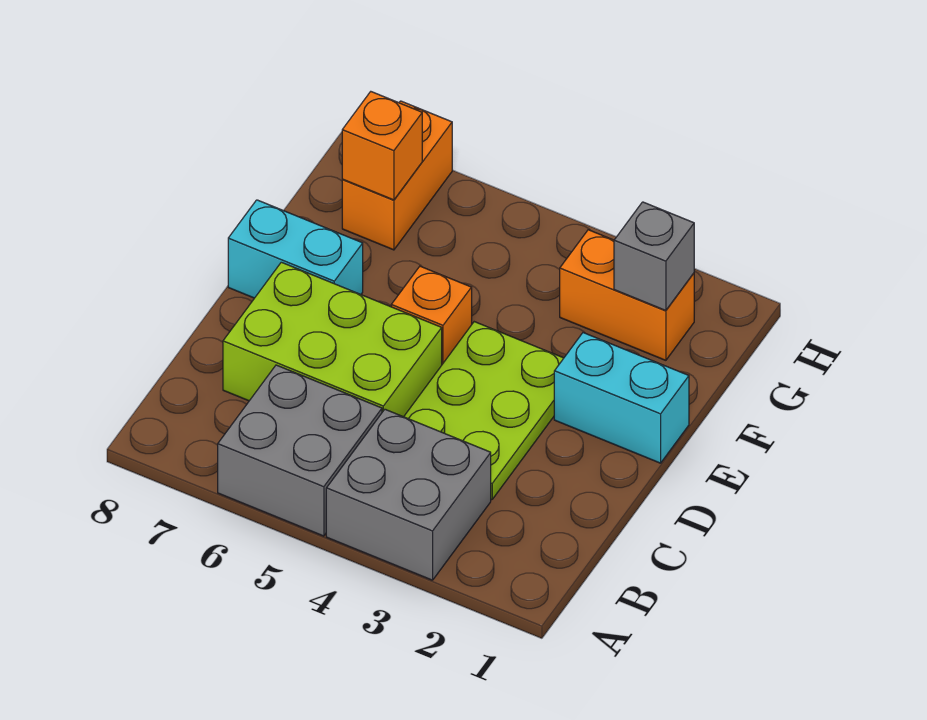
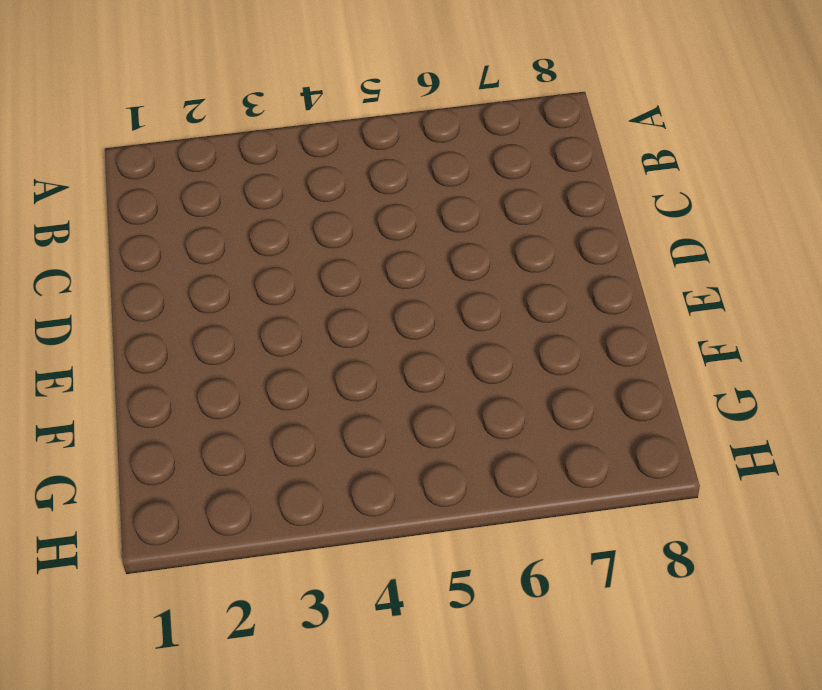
none -> grey 2x2 brick [326,409,491,580]
none -> grey 2x2 brick [218,365,382,536]

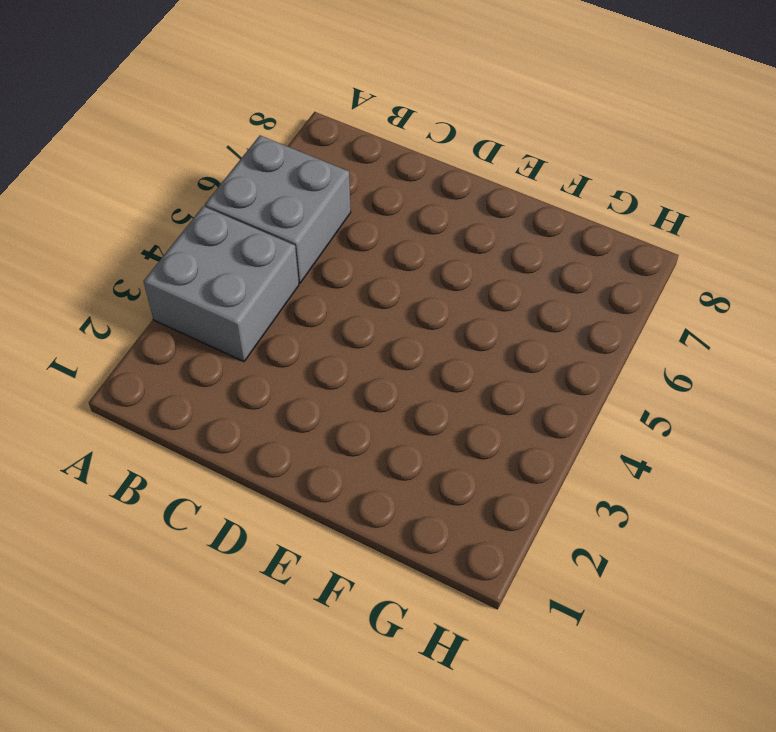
none -> lime 2x3 plate [404,322,564,500]
none -> lime 2x3 brick [223,262,442,417]

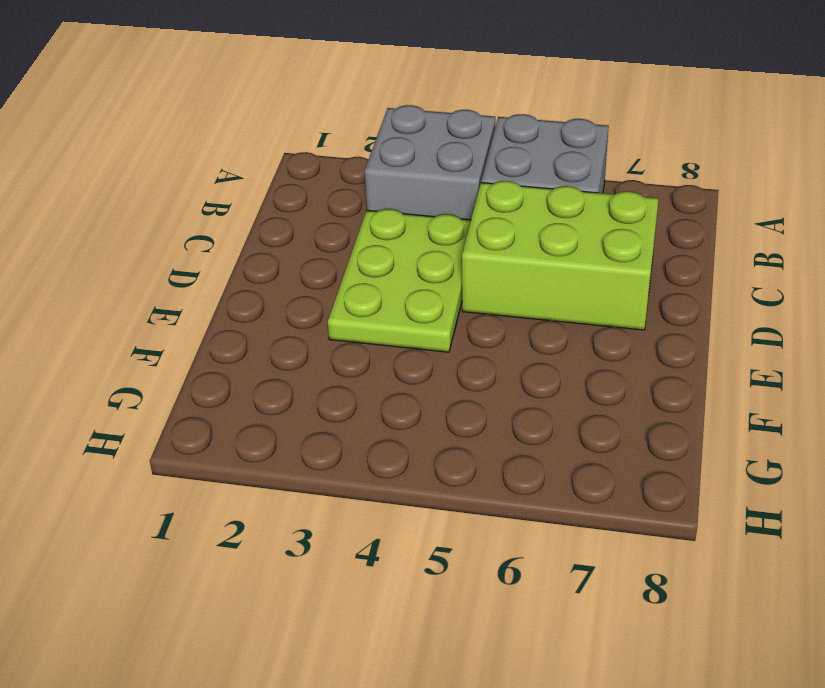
none -> cyan 1x2 brick [554,333,689,463]
none -> orange 1x1 brick [391,266,472,364]

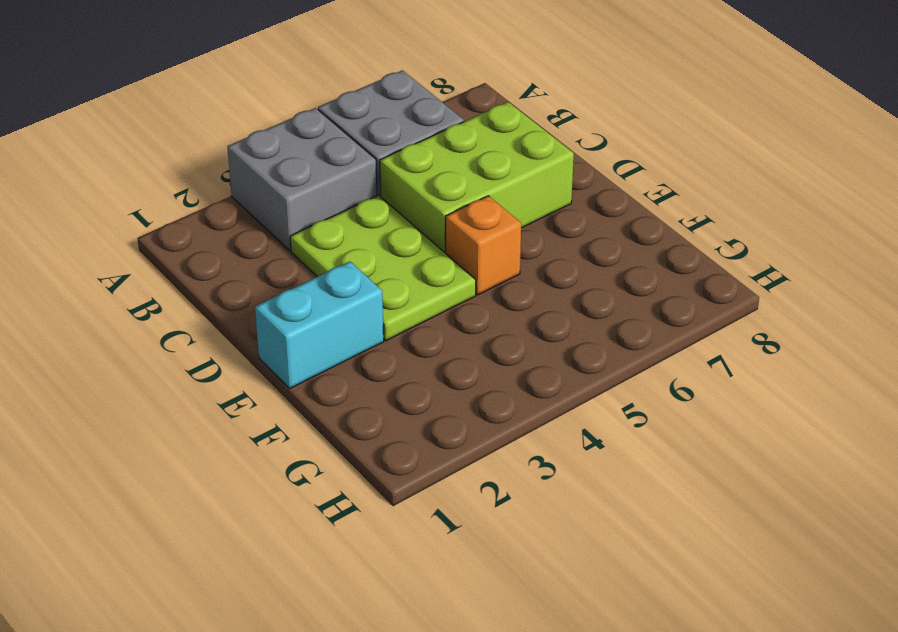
none -> cyan 1x2 brick [228,200,363,298]
none -> orange 1x2 brick [560,230,694,360]

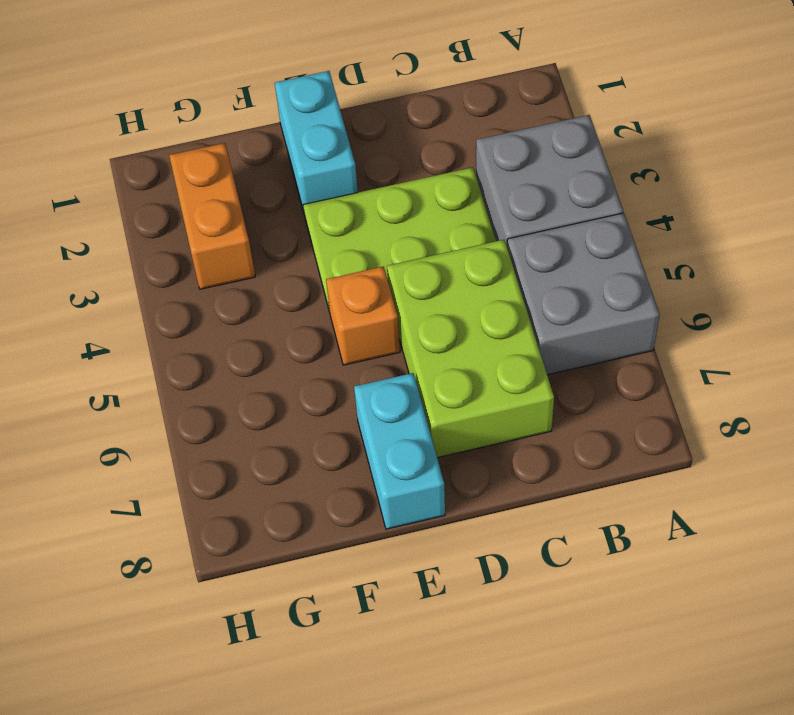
none -> orange 1x2 brick [342,101,452,250]
none -> grey 1x1 brick [614,202,694,311]

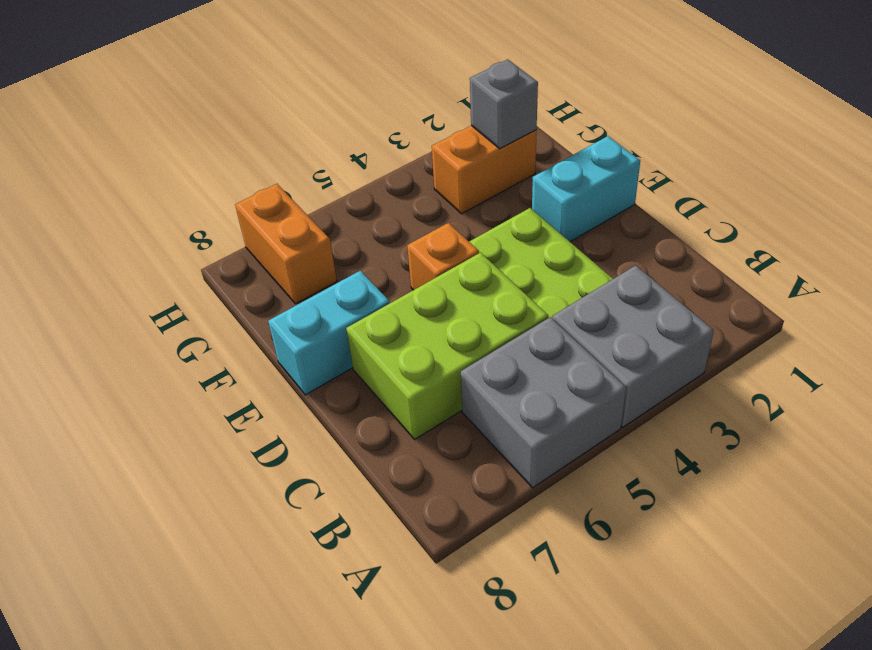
none -> orange 1x1 brick [342,92,422,200]

